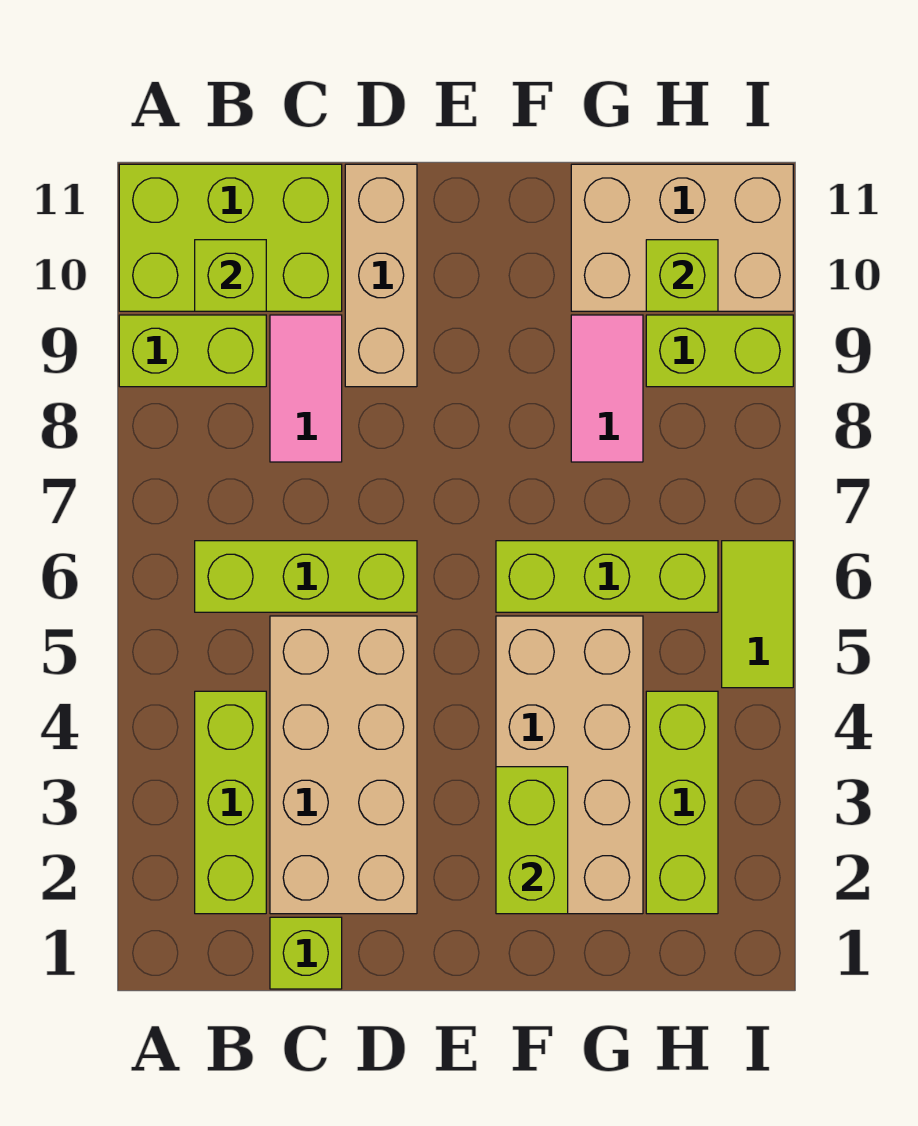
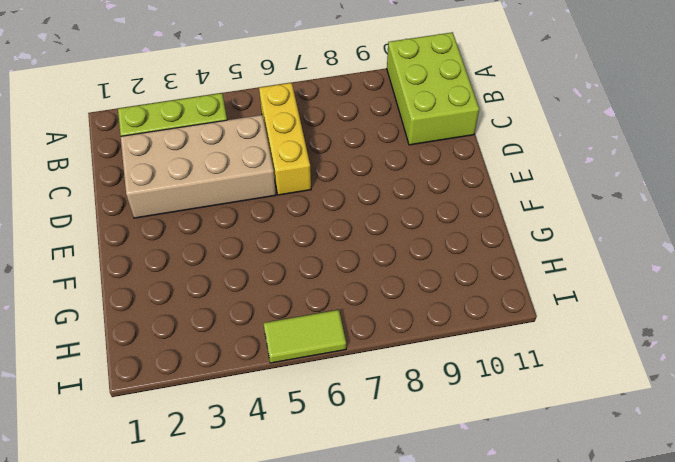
yellow 1x3 brick [259,83,311,195] -> lime 1x3 brick [195,541,417,612]
none -> lime 1x2 brick [119,315,266,387]
none -> lime 1x1 brick [270,917,342,989]
none -> pink 1x2 tile [270,315,342,462]

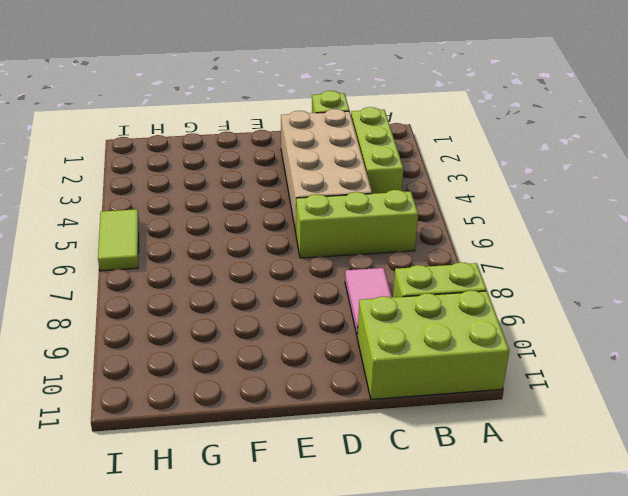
none -> tan 1x3 brick [345,164,417,387]
none -> tan 2x4 brick [496,616,643,914]
none -> lime 1x3 brick [496,541,718,612]

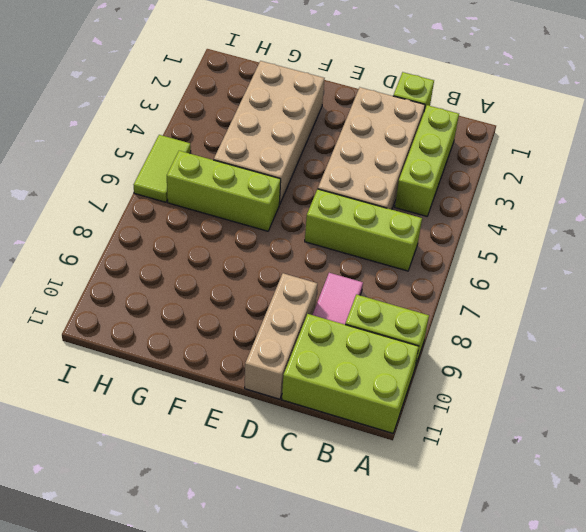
none -> pink 1x2 tile [571,315,643,462]
none -> tan 2x3 brick [571,164,793,311]
none -> lime 1x3 brick [646,691,718,914]

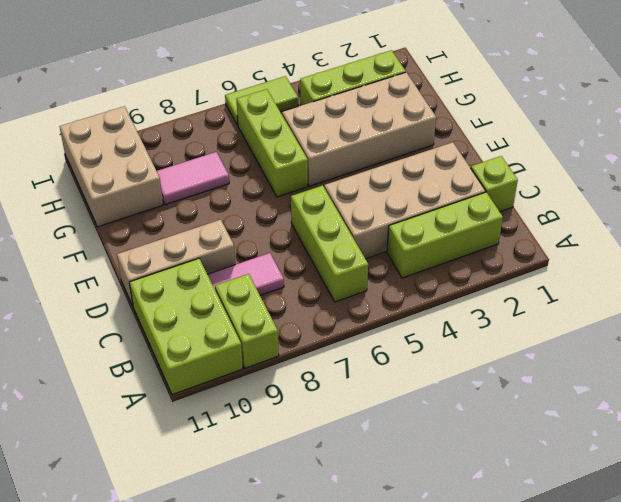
none -> lime 1x2 brick [646,315,793,387]
none -> lime 1x1 brick [195,240,266,311]
none -> lime 1x2 brick [496,767,568,914]

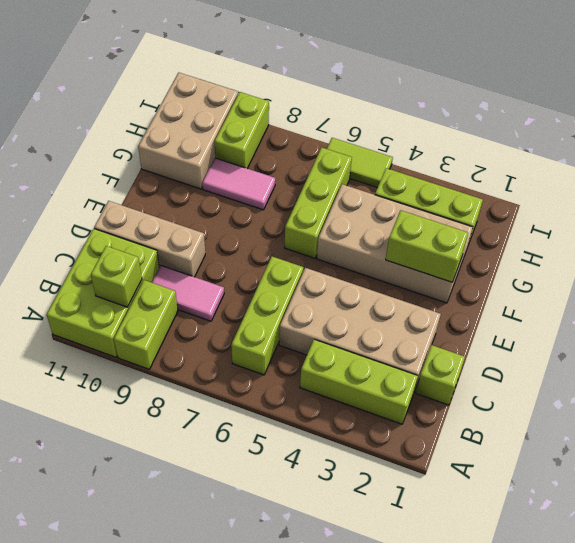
none -> lime 1x1 brick [646,240,718,311]

